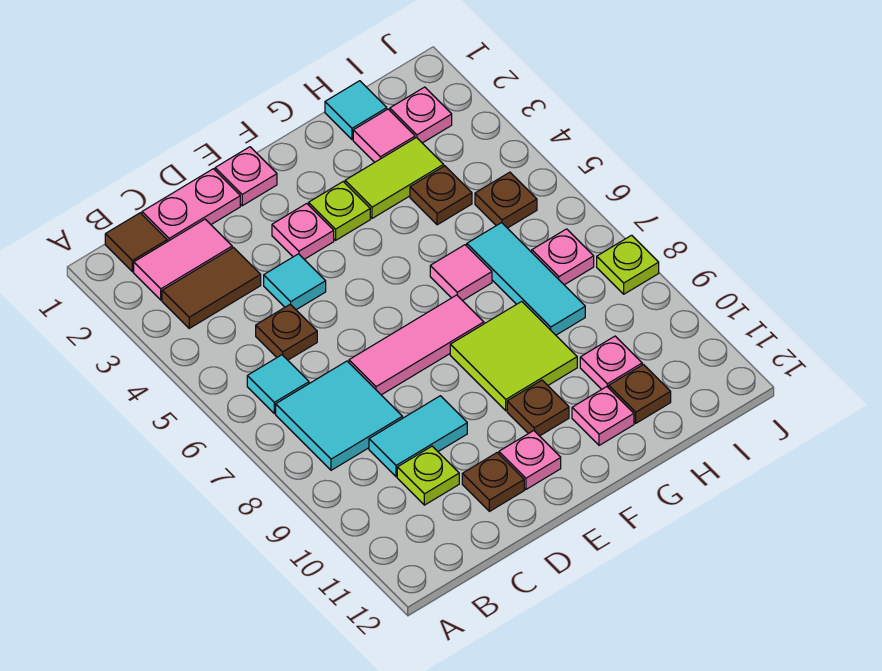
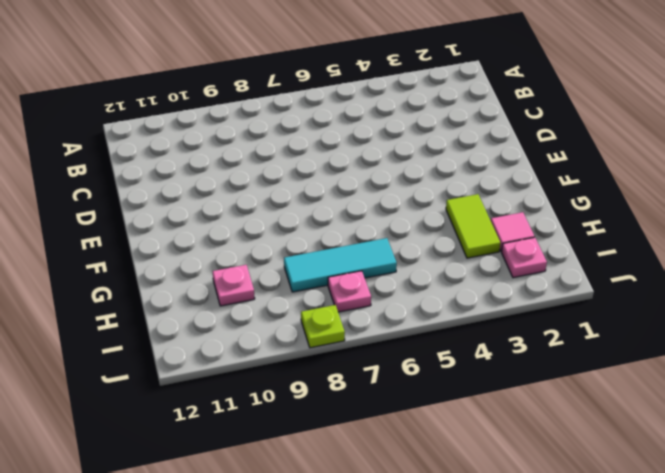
none -> brown 1x1 tile [105,213,167,272]
none -> pink 1x2 tile [134,219,232,300]
none -> brown 1x2 tile [162,248,261,328]
none -> cyan 1x1 tile [247,355,309,414]

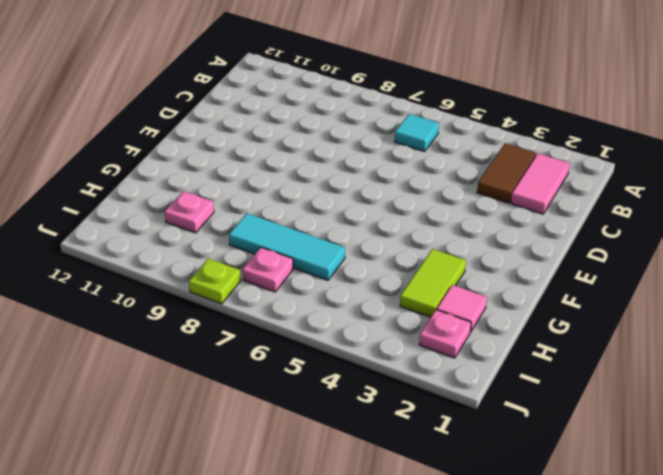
none -> brown 1x1 tile [105,213,167,272]
none -> cyan 2x2 tile [276,361,403,470]
none -> pink 1x2 plate [142,169,240,242]
none -> brown 1x1 plate [256,304,317,360]

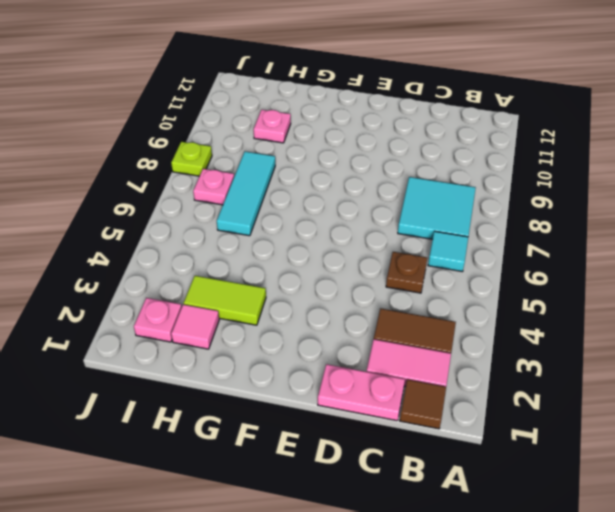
none -> cyan 1x2 tile [369,396,467,477]
none -> lime 1x1 plate [397,446,459,505]
none -> cyan 1x1 tile [264,254,326,310]
none -> pink 1x3 tile [349,295,484,395]

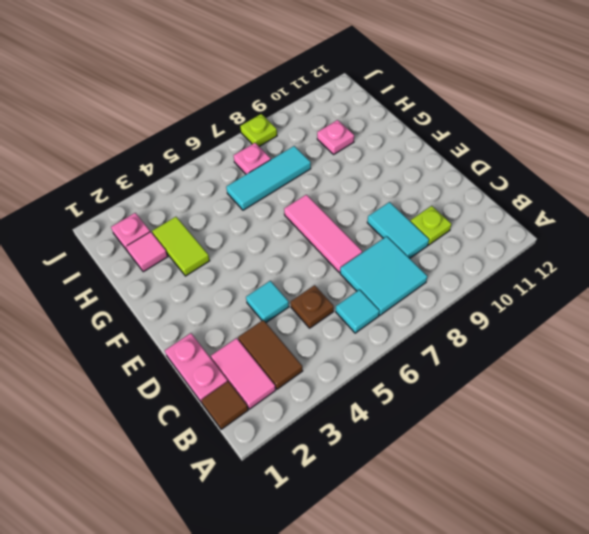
none -> brown 1x1 plate [462,453,524,511]
none -> pink 1x1 plate [215,147,277,206]
none -> pink 1x1 plate [272,204,334,259]
none -> pink 1x1 plate [499,431,561,489]

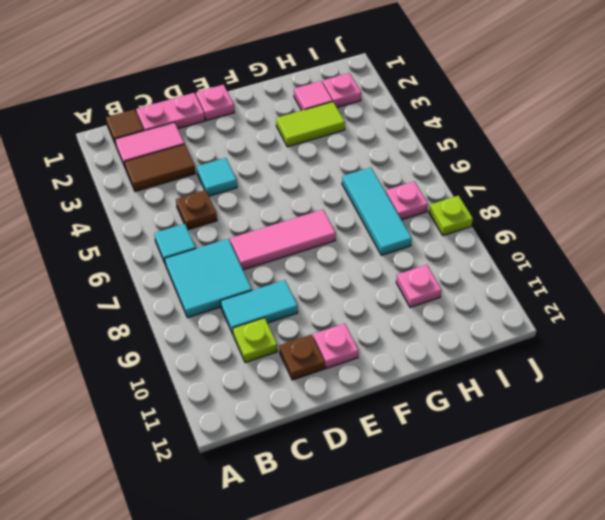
none -> pink 1x1 plate [272,204,334,259]
none -> lime 1x1 plate [309,182,370,240]
none -> lime 2x2 tile [450,301,577,411]
none -> brown 1x1 plate [507,380,569,436]

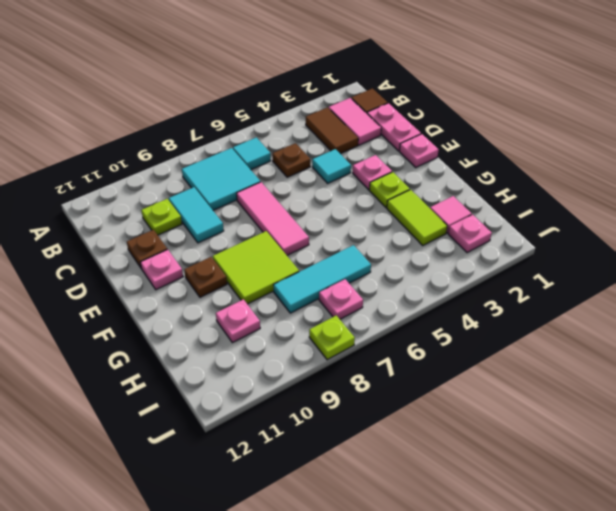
none -> pink 1x1 tile [430,245,492,301]
none -> pink 1x1 plate [572,387,634,445]
none -> cyan 1x1 tile [325,81,387,140]
none -> brown 1x1 plate [410,166,472,225]

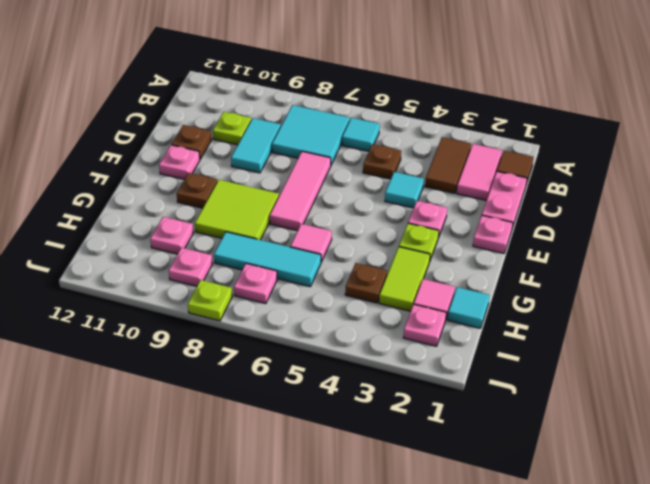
pink 1x1 plate [169,248,212,286] -> pink 1x1 plate moved to [572,387,634,445]
none -> brown 1x1 plate [609,365,671,423]
none -> brown 1x1 plate [475,172,537,228]

